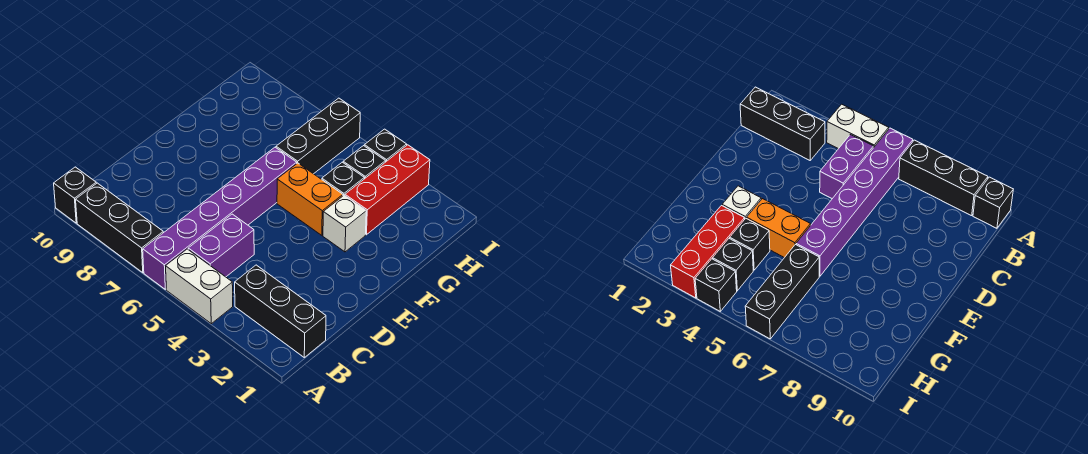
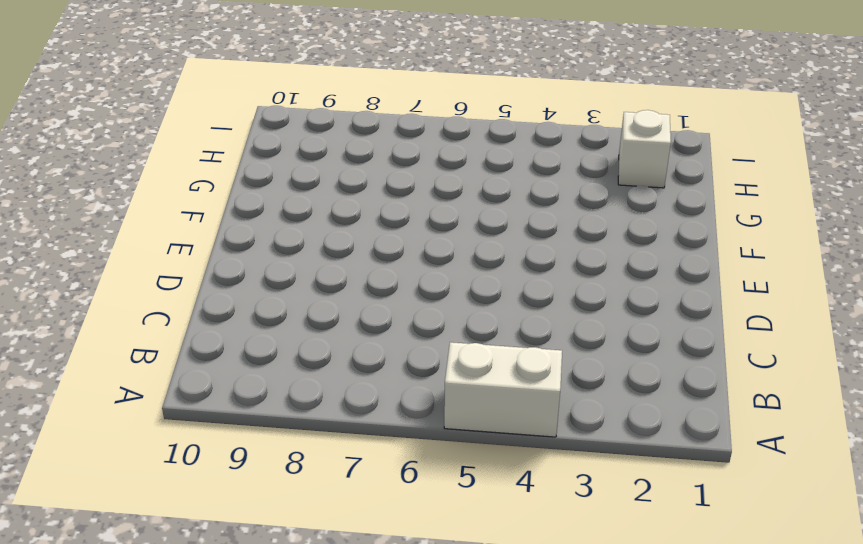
white 1x1 brick [618,110,671,188] -> white 1x1 brick moved to [323,195,366,252]
none -> purple 1x6 brick [143,147,297,289]
none -> black 1x3 brick [76,183,163,273]
none -> black 1x1 brick [54,167,96,223]

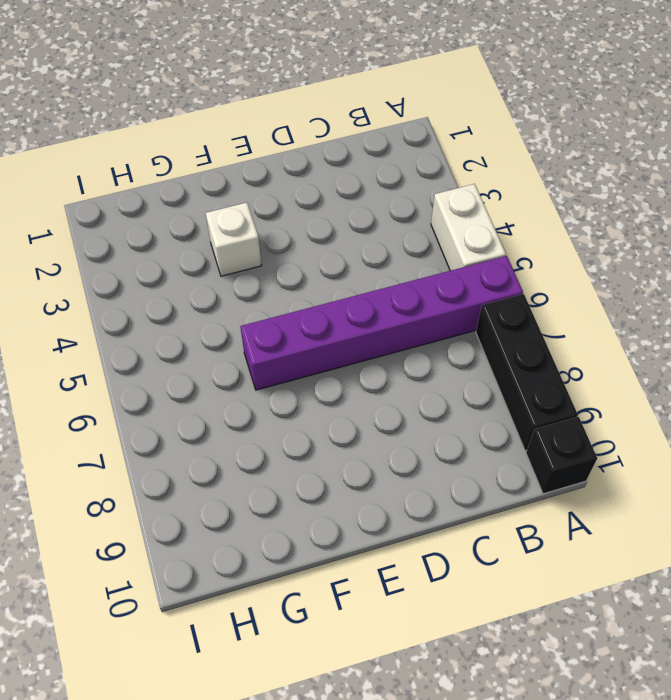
none -> black 1x3 brick [235,265,326,357]
none -> purple 1x2 brick [188,214,254,277]
none -> orange 1x2 brick [277,163,343,235]

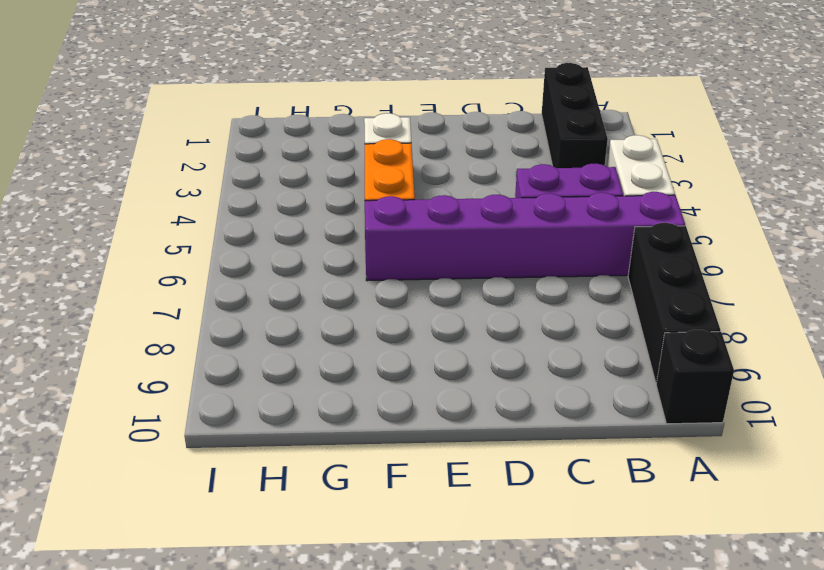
none -> red 1x3 brick [345,145,430,235]
none -> black 1x1 brick [322,162,364,196]
none -> black 1x3 brick [276,98,360,174]

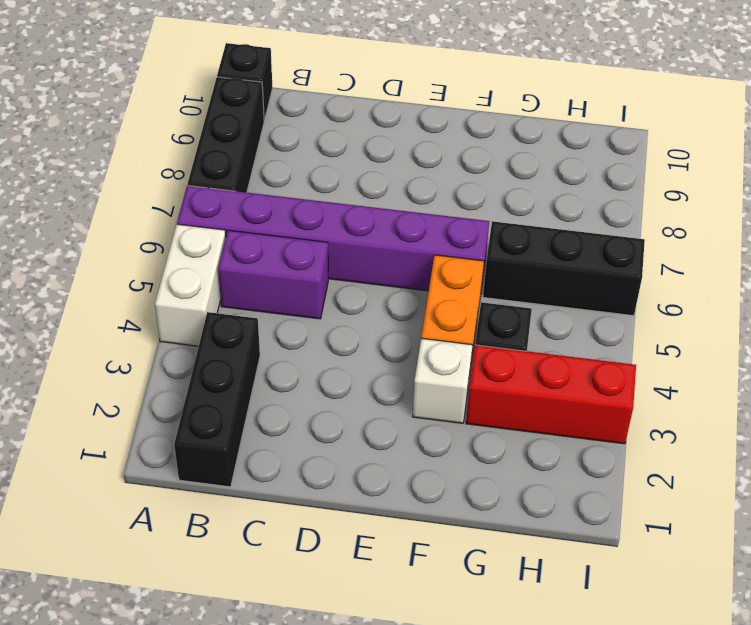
none -> black 1x1 brick [343,146,386,179]
none -> black 1x1 brick [364,129,407,161]

